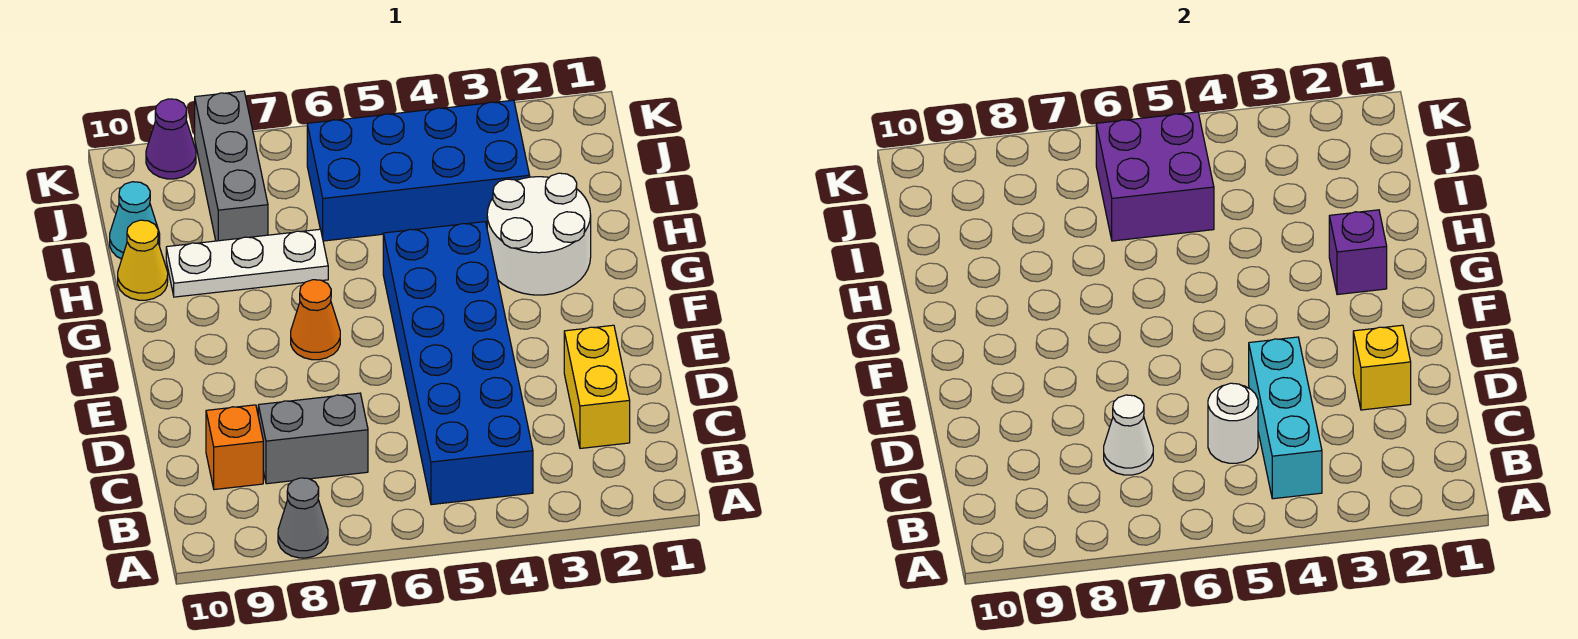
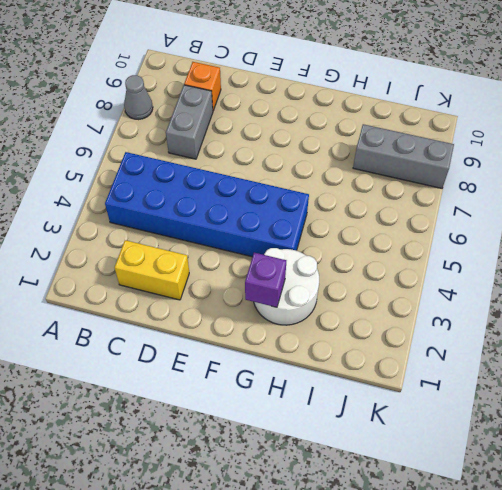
none -> orange 1x1 cone [291,280,340,360]
none -> white 1x3 plate [166,229,328,297]
none -> yellow 1x1 cone [118,220,168,300]

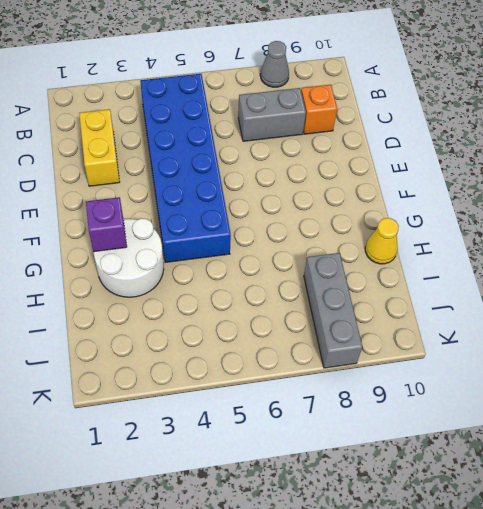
none -> orange 1x1 cone [291,280,340,360]
none -> white 1x3 plate [166,229,328,297]
none -> blue 2x4 brick [307,100,530,241]

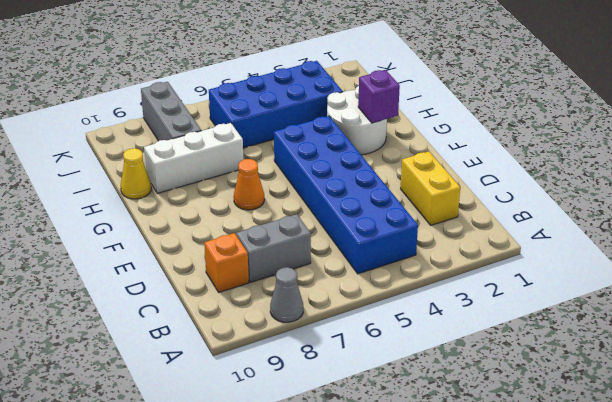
white 1x3 brick [144,123,243,193] -> white 1x3 plate [166,229,328,297]
none -> cyan 1x1 cone [110,182,160,259]
none -> purple 1x1 cone [146,99,196,179]
none -> cyan 1x3 brick [1249,337,1322,499]

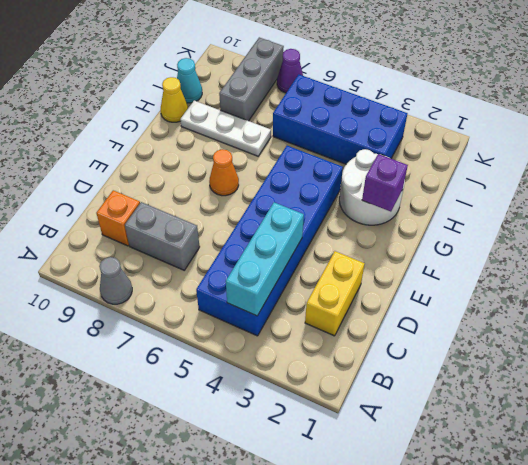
purple 1x1 cone [277,49,303,93] -> purple 1x1 cone moved to [146,99,196,179]
none -> white 1x1 round brick [1208,383,1258,463]
none -> white 1x1 cone [1104,395,1153,475]
none -> yellow 1x1 brick [1353,325,1411,410]

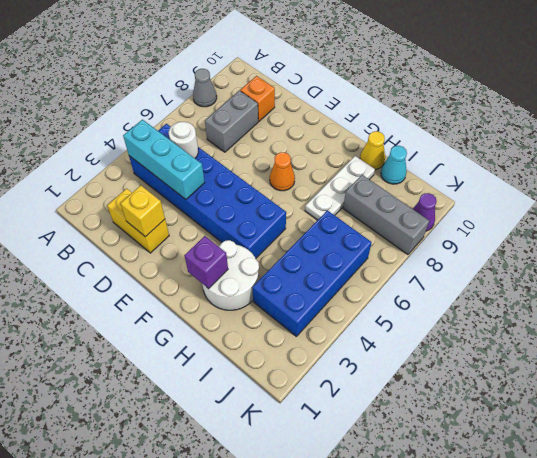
none -> white 1x1 cone [1104,395,1153,475]
none -> purple 2x2 brick [1096,112,1214,241]

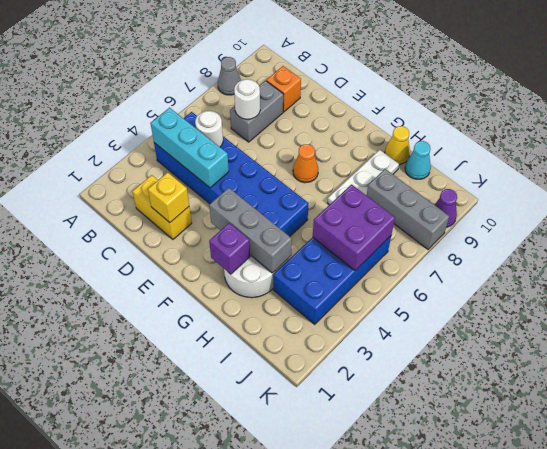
white 1x1 round brick [234,79,260,119] -> white 1x1 cone [1104,395,1153,475]
grey 1x3 brick [209,188,292,273] -> none

